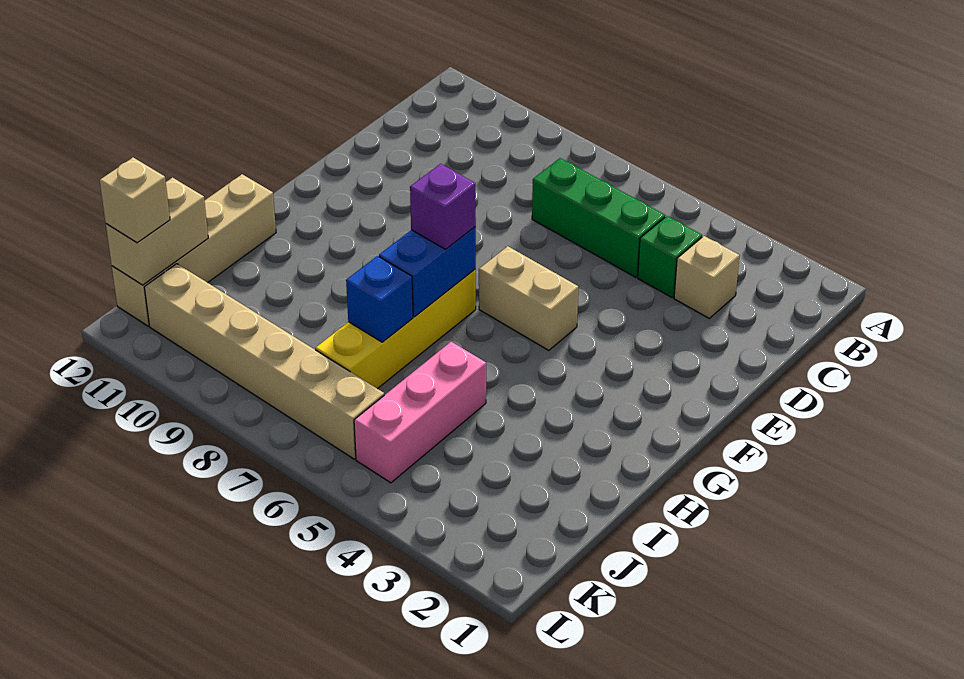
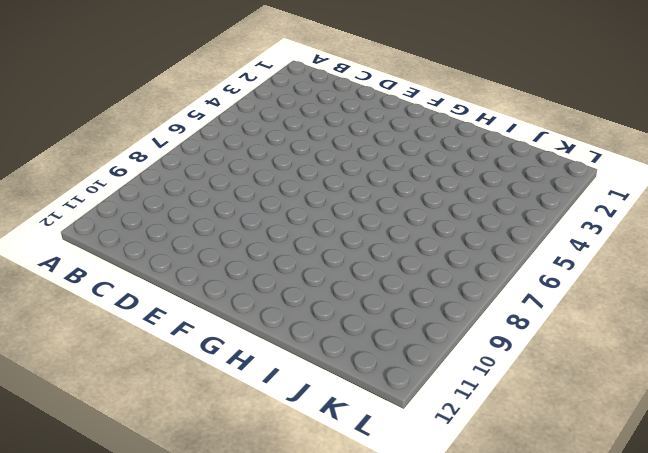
none -> tan 1x1 brick [674,236,740,318]
none -> green 1x1 brick [638,216,702,297]
none -> green 1x3 brick [532,158,665,277]

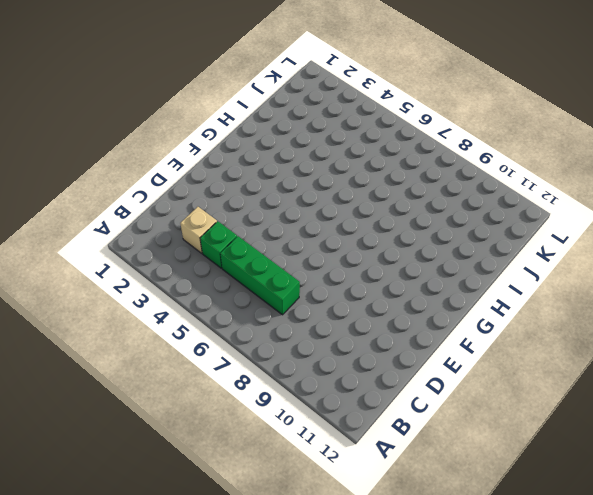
none -> tan 1x2 brick [479,246,578,350]
none -> yellow 1x4 brick [315,269,476,389]
none -> tan 1x4 brick [112,174,276,326]

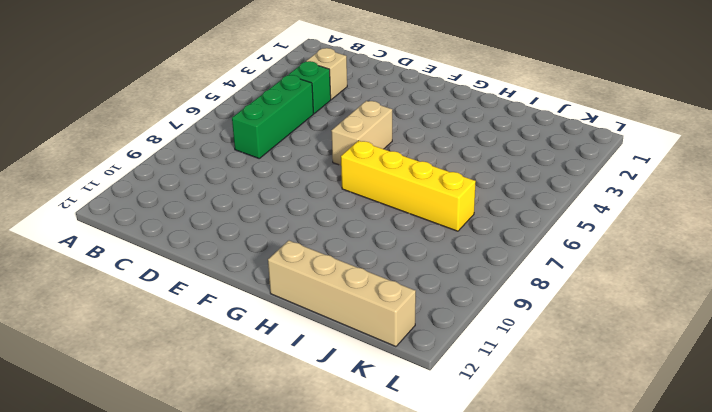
none -> pink 1x3 brick [354,342,486,483]
none -> tan 1x6 brick [144,264,384,459]
none -> blue 1x2 brick [379,227,476,317]

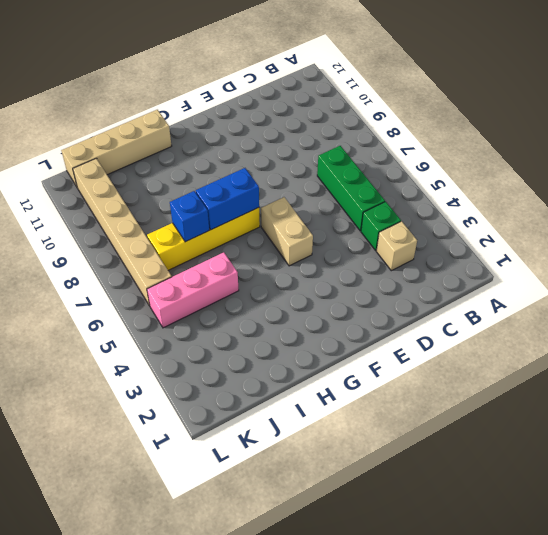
none -> tan 1x2 brick [106,178,208,285]
none -> purple 1x1 brick [410,164,476,249]
none -> tan 1x1 brick [100,158,170,243]

